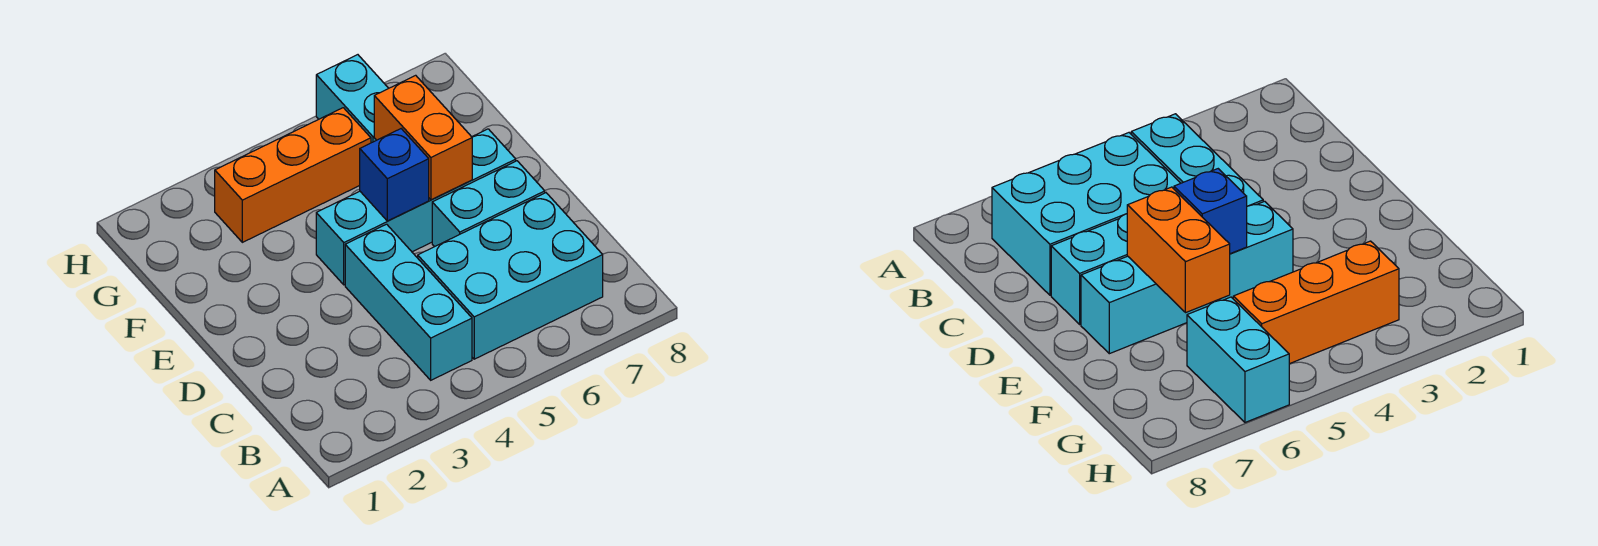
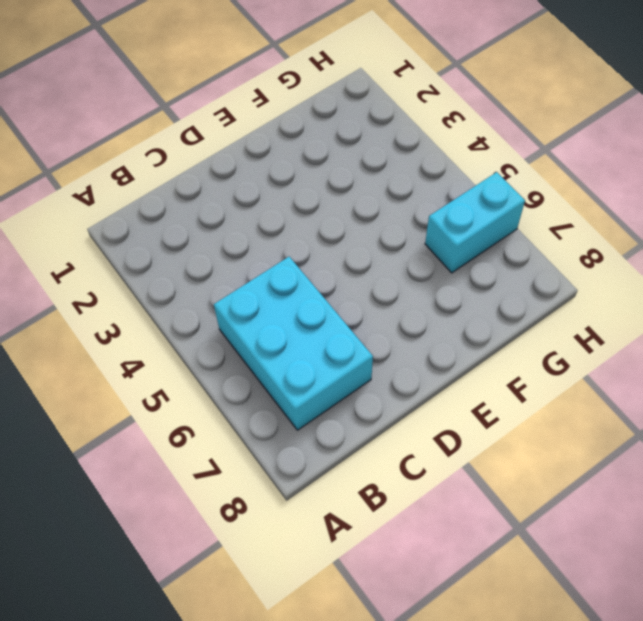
none -> cyan 1x3 brick [345,224,472,380]
none -> cyan 1x2 brick [432,161,545,247]

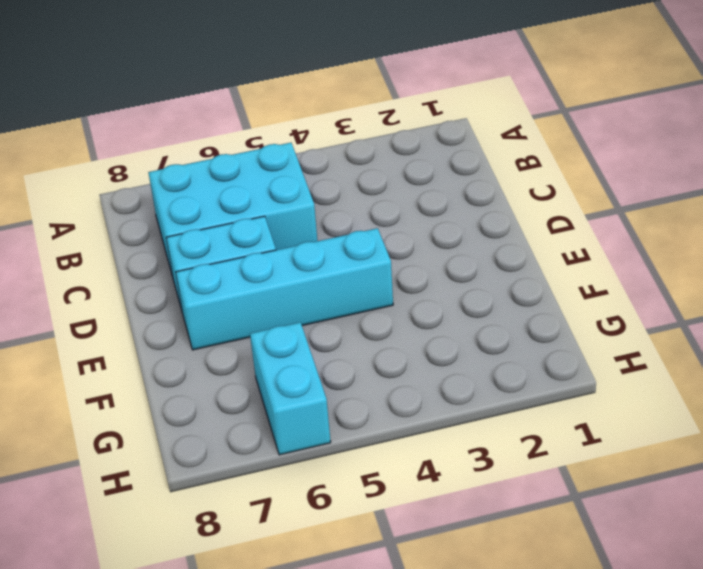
none -> cyan 1x3 brick [345,224,472,380]
none -> orange 1x3 brick [215,108,371,242]

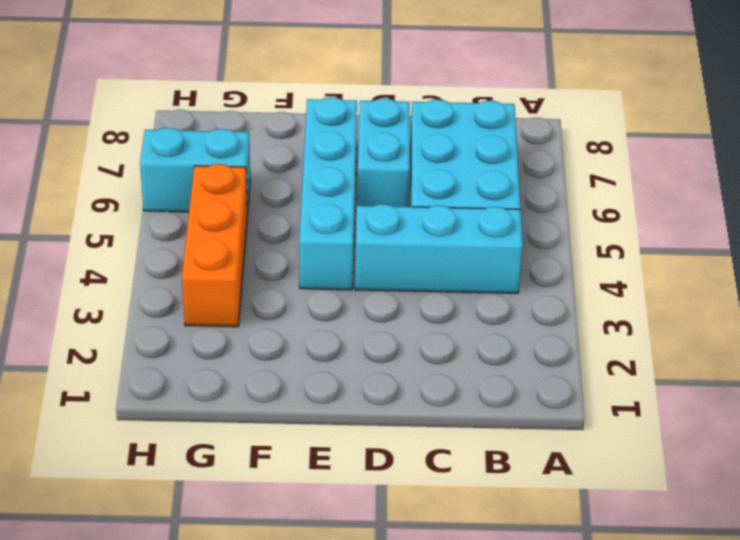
none -> blue 1x1 brick [360,129,429,221]
none -> orange 1x2 brick [374,75,472,200]

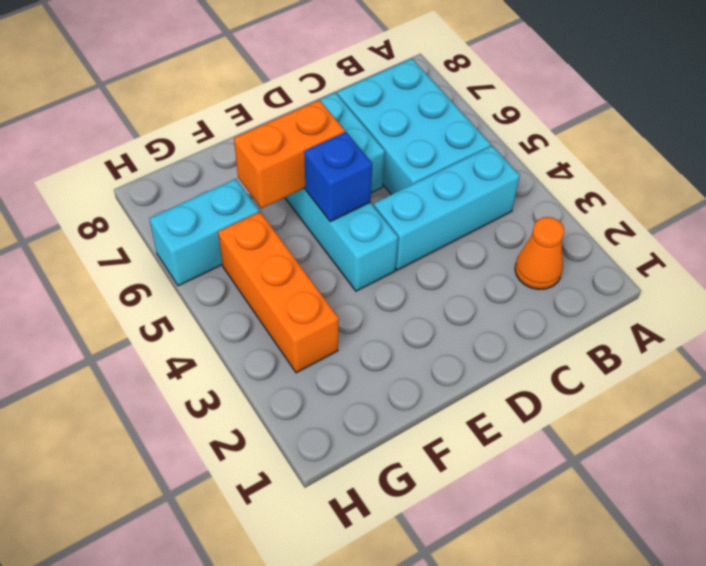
orange 1x1 cone [515,217,564,289] -> none

